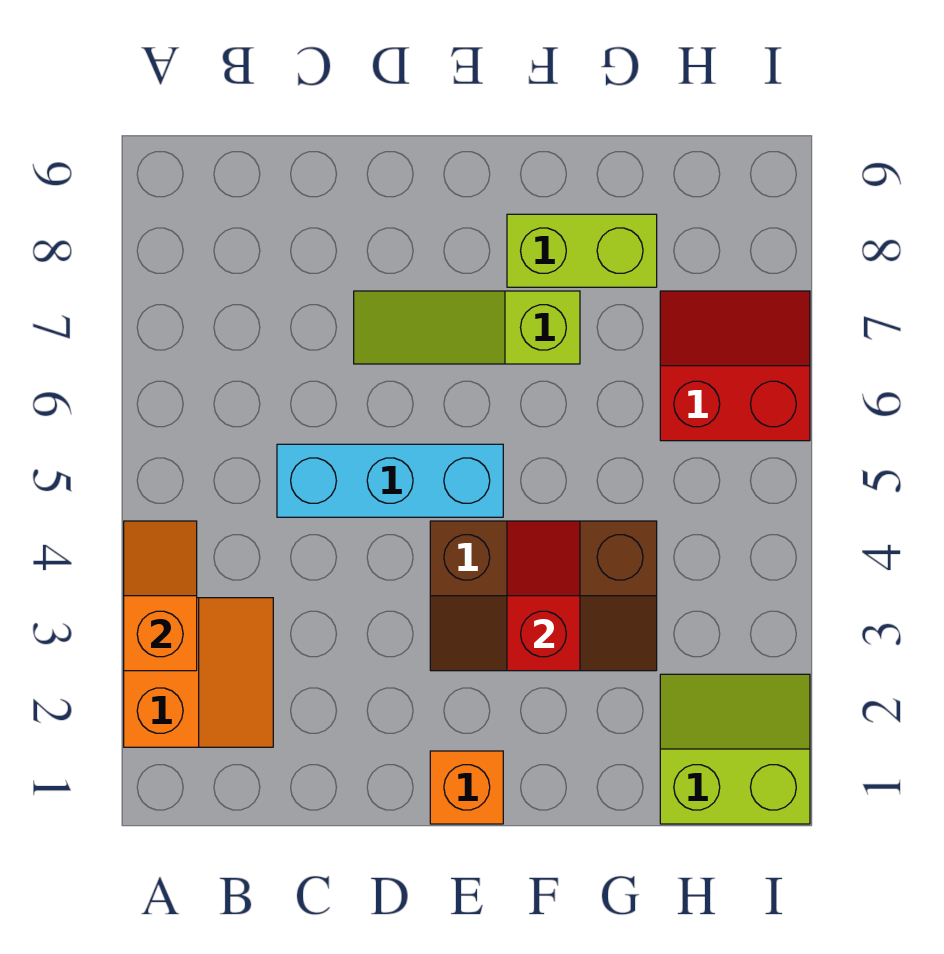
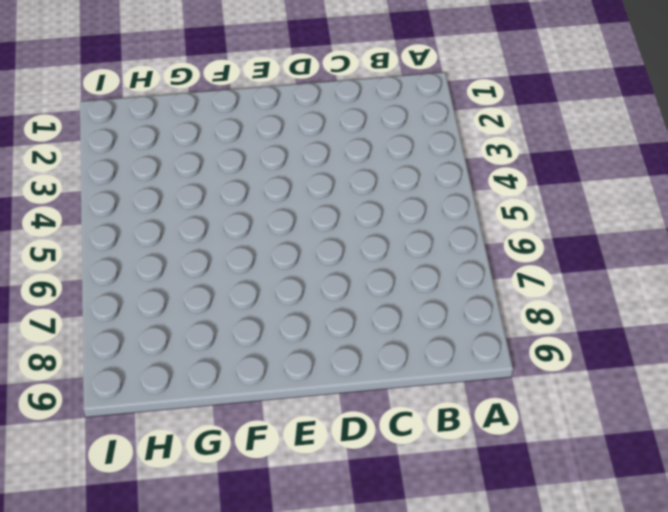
none -> orange 2x2 slope [124,598,273,747]
none -> cyan 1x3 brick [277,444,503,517]

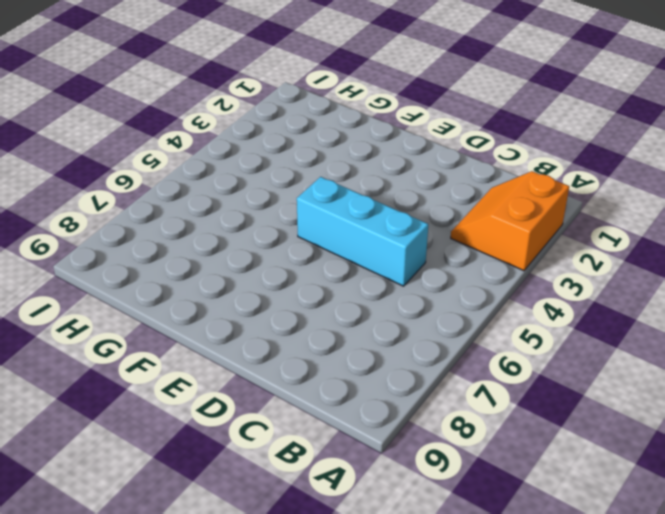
none -> lime 1x3 slope [354,291,580,364]
none -> orange 1x1 brick [430,751,503,824]

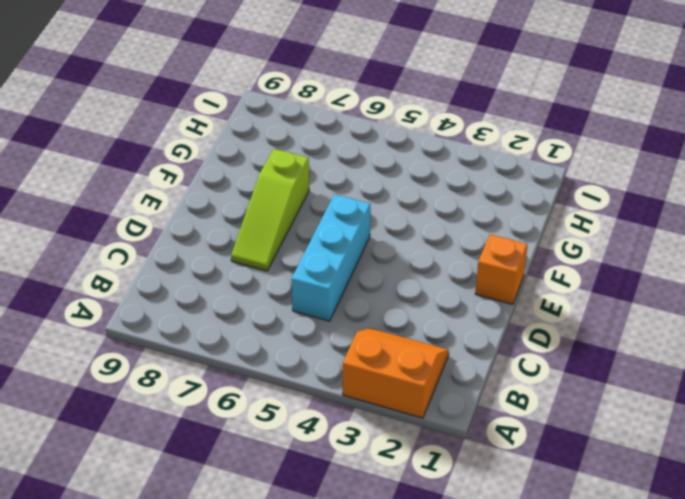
none -> brown 2x3 slope [430,521,657,671]
none -> lime 1x2 brick [507,214,657,287]

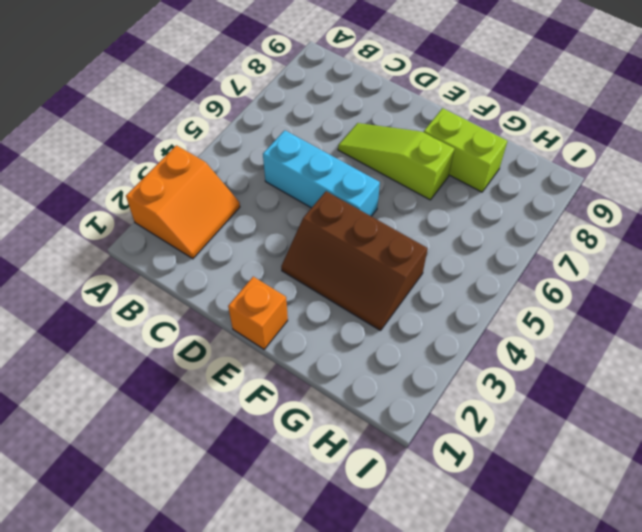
none -> lime 2x2 slope [660,674,810,824]
none -> red 2x2 slope [660,291,810,441]

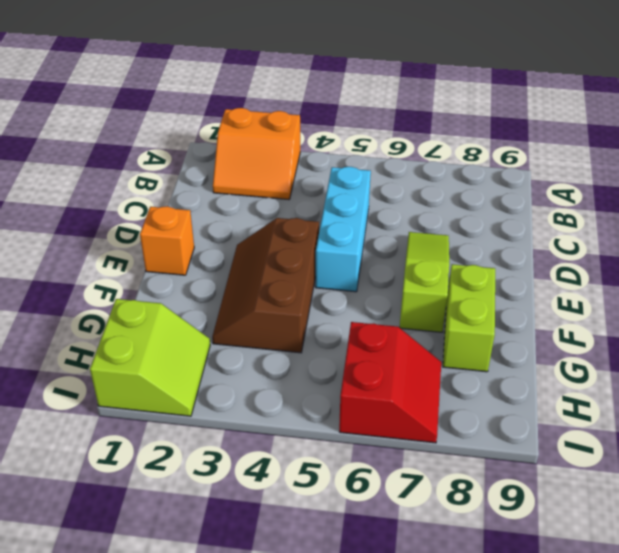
none -> orange 1x2 slope [124,521,197,671]
none -> red 1x2 slope [507,521,580,671]

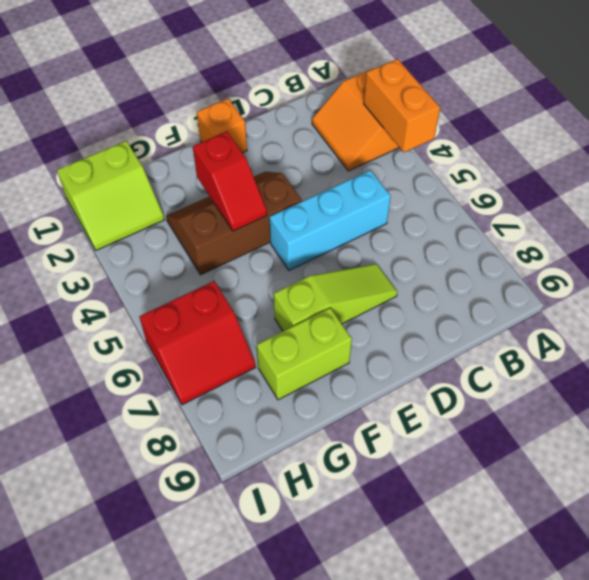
orange 1x2 brick [364,59,440,152] -> orange 1x2 slope [124,521,197,671]

